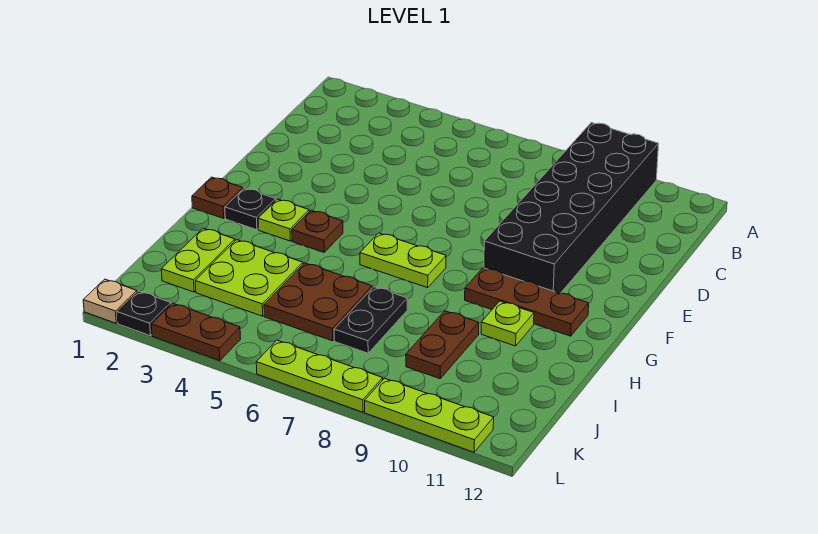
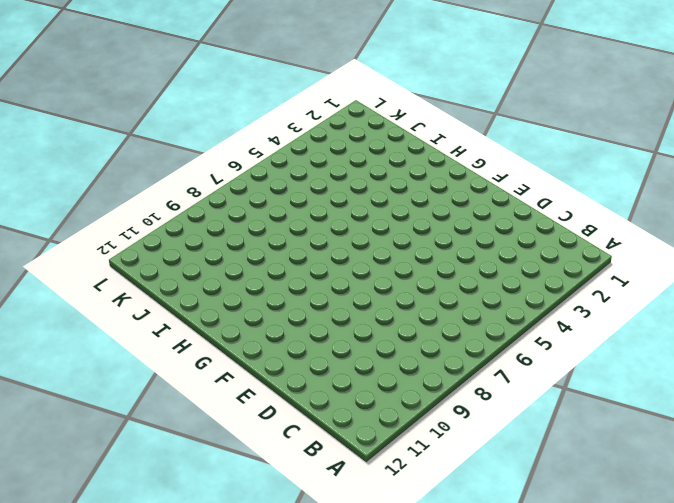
none -> black 2x6 brick [484,123,659,293]
none -> brown 1x1 plate [192,177,243,218]
none -> black 1x1 plate [225,188,276,230]

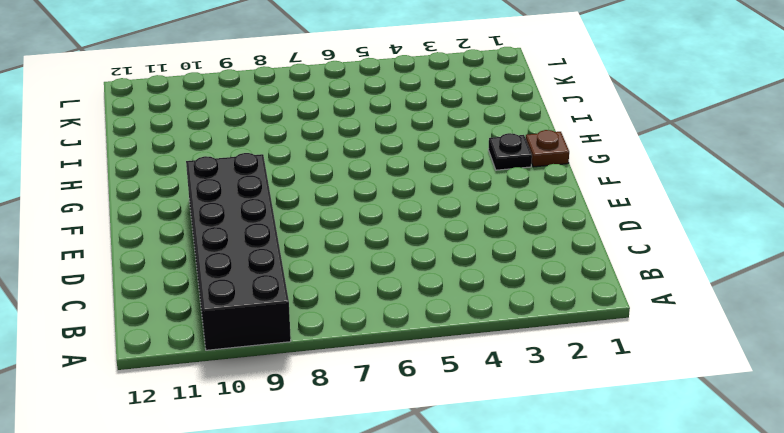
none -> lime 1x1 plate [258,199,309,241]
none -> brown 1x1 plate [292,210,343,252]
none -> lime 1x2 plate [360,233,446,288]

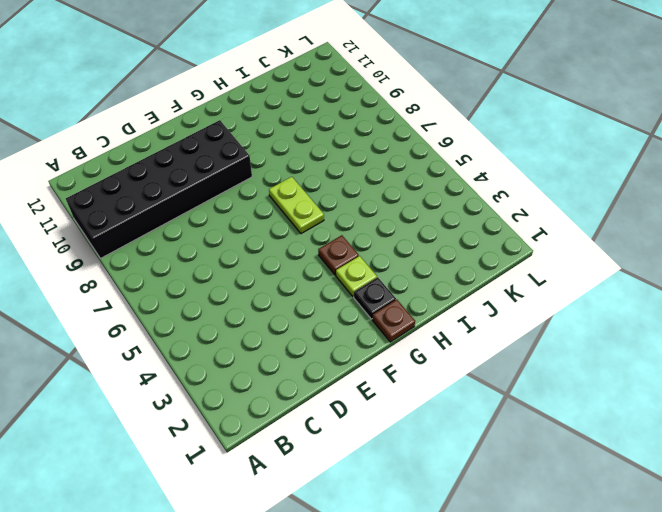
none -> brown 1x3 plate [465,268,589,336]
none -> lime 1x1 plate [481,301,534,346]
none -> lime 1x2 plate [161,228,235,292]

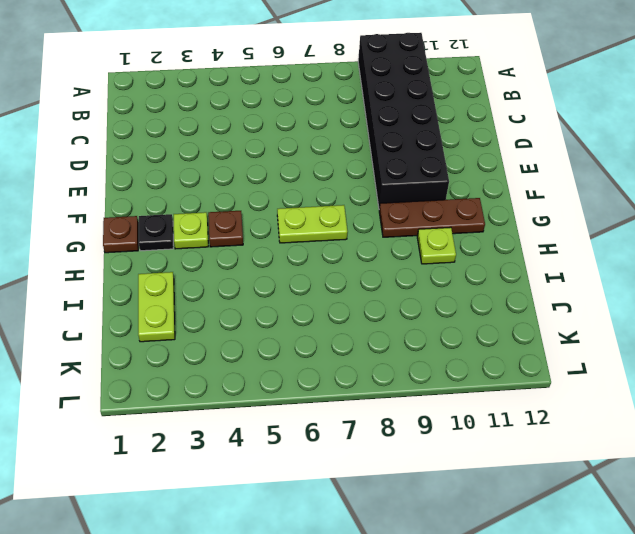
none -> lime 2x2 plate [195,240,303,316]
none -> brown 2x2 plate [264,263,372,341]
none -> black 1x2 plate [334,287,407,353]

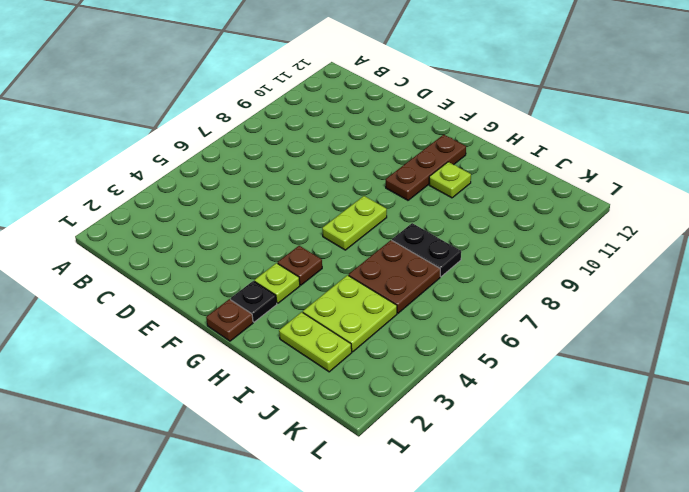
none -> black 2x6 brick [484,123,659,293]
none -> brown 1x2 plate [406,311,479,379]
none -> tan 1x1 plate [83,279,137,323]

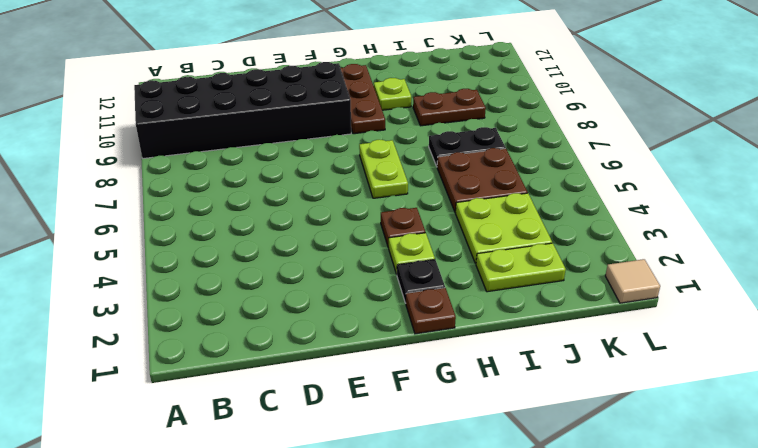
tan 1x1 tile [605,259,660,303] -> tan 1x1 plate [83,279,137,323]
none -> black 1x1 plate [117,291,171,336]
none -> brown 1x2 plate [151,303,241,361]
none -> lime 1x3 plate [256,340,383,412]

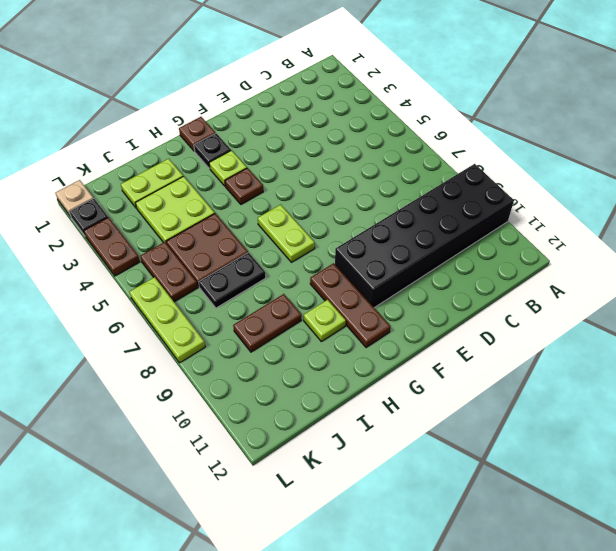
brown 1x2 plate [140,242,198,302] -> none
none -> lime 1x3 plate [365,378,494,452]

